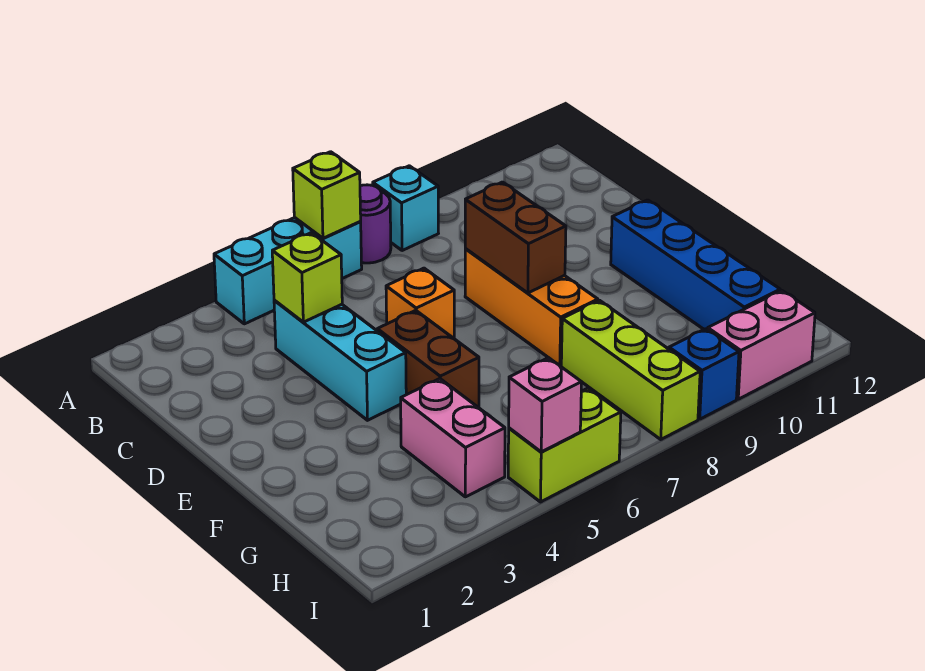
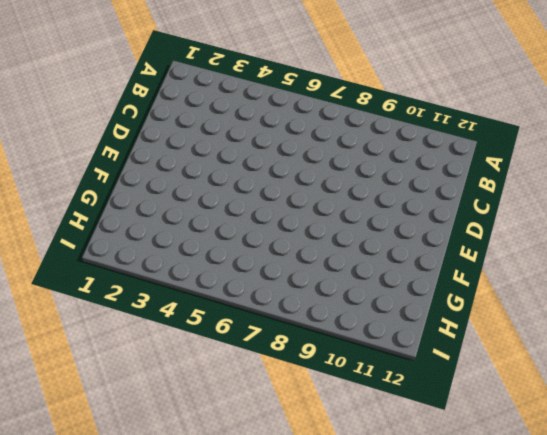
none -> cyan 1x3 brick [214,218,362,324]
none -> purple 1x1 round brick [360,185,391,263]
none -> cyan 1x1 brick [373,166,438,251]

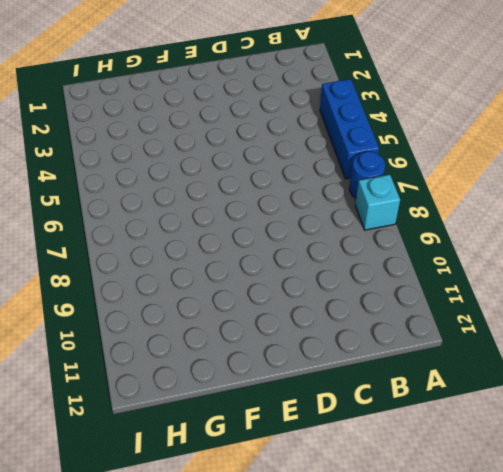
blue 1x3 brick [320,79,379,179] -> cyan 1x3 brick [214,218,362,324]
blue 1x1 round brick [350,152,385,198] -> purple 1x1 round brick [360,185,391,263]
none -> cyan 1x3 brick [274,300,406,420]
none -> orange 1x1 brick [386,268,454,338]
none -> orange 1x3 brick [465,249,598,366]

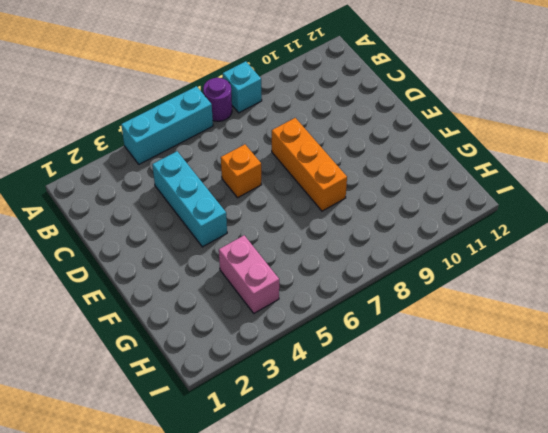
none -> brown 1x2 brick [377,310,479,407]
none -> blue 1x4 brick [611,200,780,330]
none -> lime 1x3 brick [561,300,700,439]

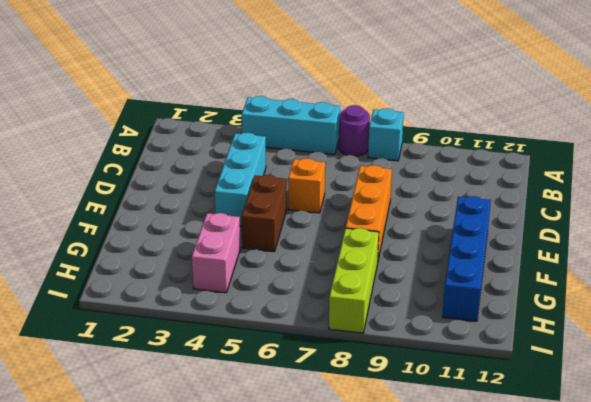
none -> lime 1x2 brick [508,388,621,502]
none -> blue 1x1 brick [669,329,739,419]
none -> pink 1x2 brick [708,290,815,399]

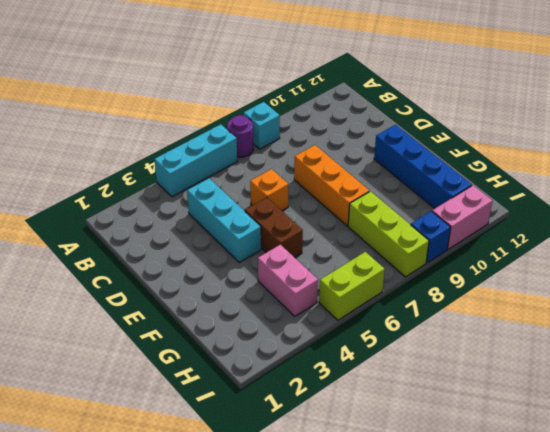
none -> lime 1x1 brick [293,152,361,238]
none -> lime 1x1 brick [272,233,342,322]
none -> brown 1x2 brick [465,182,566,293]

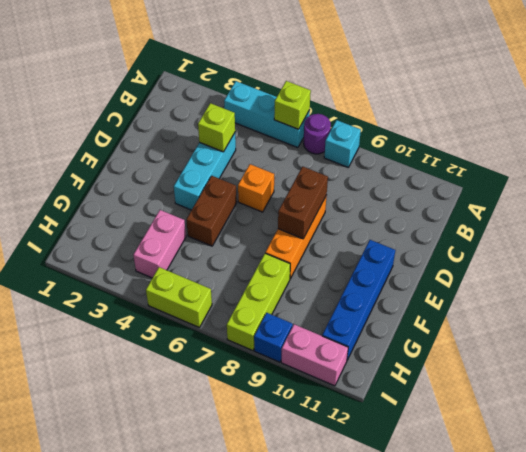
none -> pink 1x1 brick [509,358,582,452]

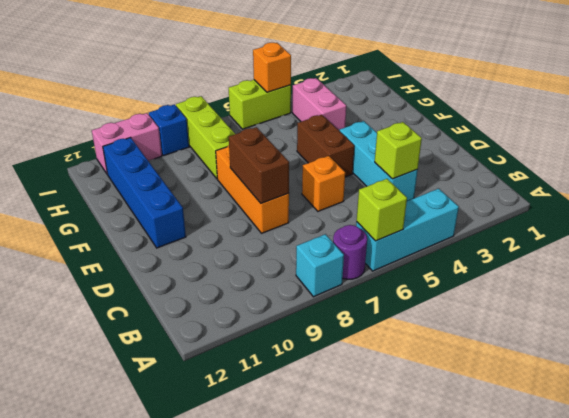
orange 1x1 brick [253,43,291,92] -> pink 1x1 brick [509,358,582,452]

